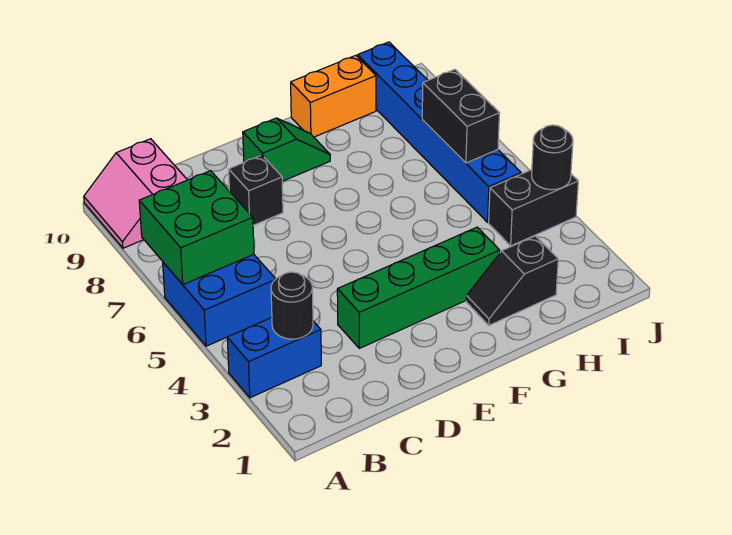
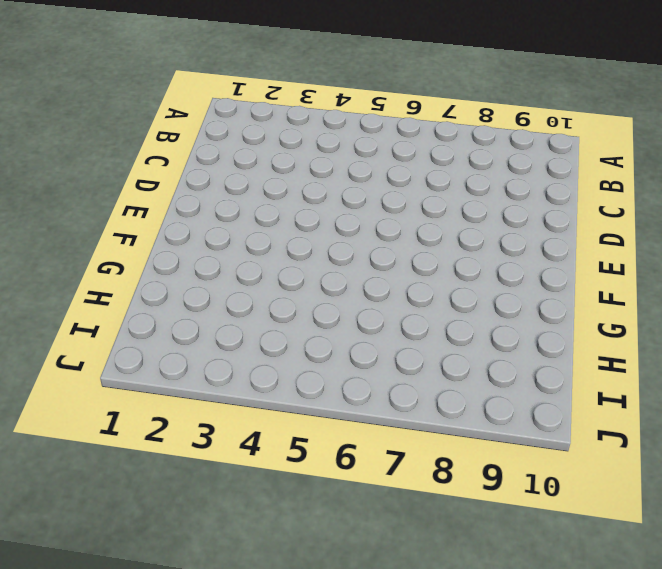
none -> blue 1x2 brick [227,318,321,398]
none -> blue 2x2 brick [163,254,275,346]
none -> pink 2x2 slope [84,139,187,248]

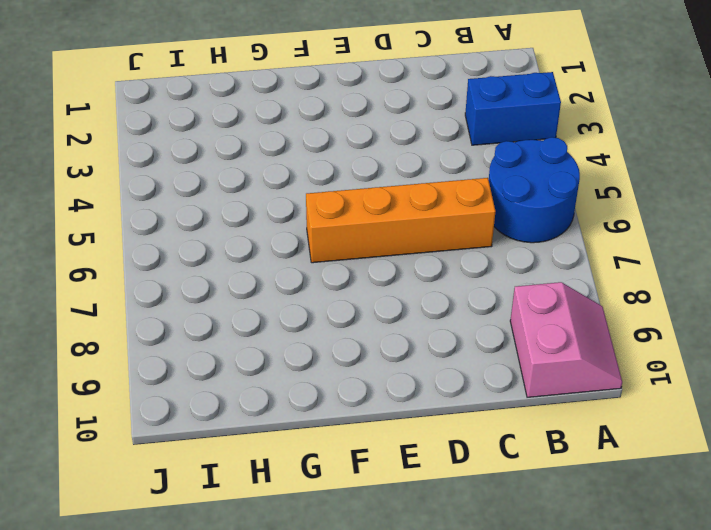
blue 2x2 round brick [489,137,580,243] -> blue 2x2 brick [163,254,275,346]
orange 1x4 brick [306,178,496,263] -> none
none -> green 1x4 brick [337,227,500,348]
none -> black 1x1 brick [229,155,283,225]
none -> green 1x2 slope [243,118,330,181]

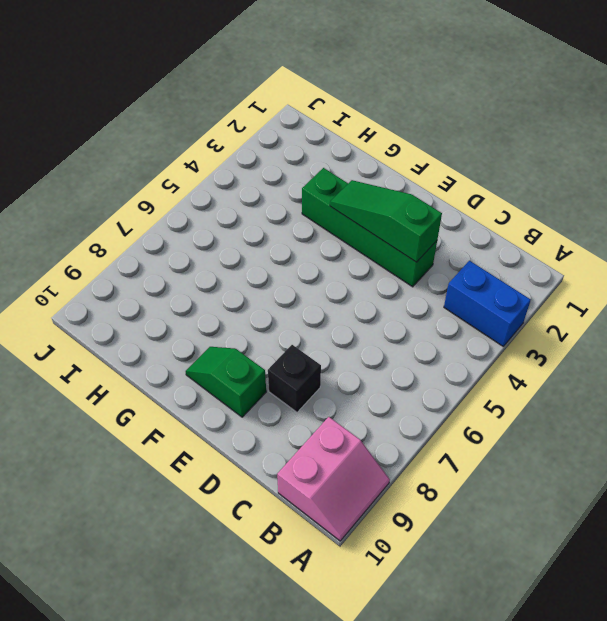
green 1x3 slope [330,180,442,262] -> none
none -> blue 2x2 brick [163,254,275,346]
none -> black 1x2 slope [466,236,558,325]
none -> orange 1x2 brick [291,55,376,137]

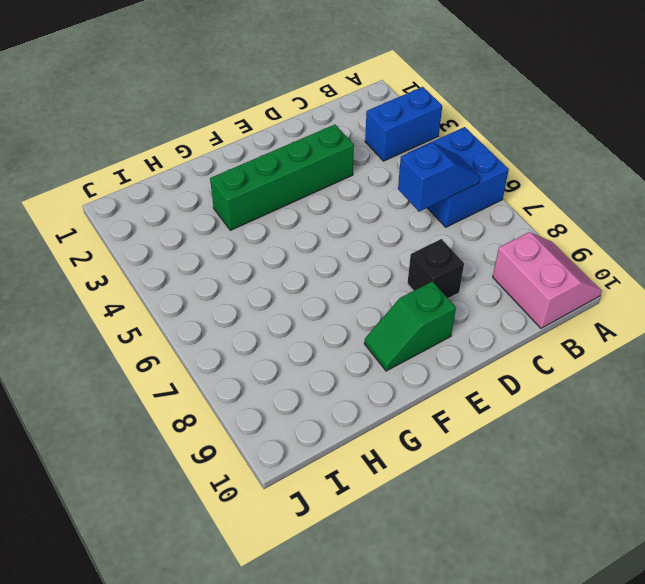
blue 1x2 slope [398,143,480,212] -> green 2x2 brick [139,171,254,285]
none -> black 1x2 slope [466,236,558,325]
none -> orange 1x2 brick [291,55,376,137]
none -> black 1x2 brick [489,170,578,246]

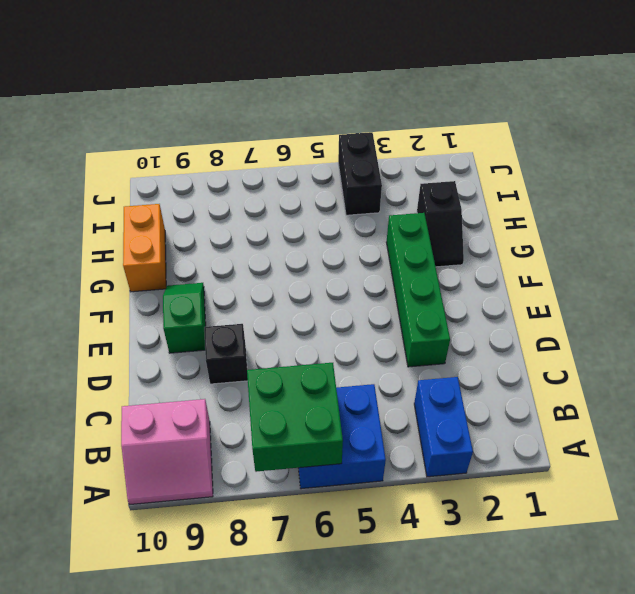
none -> blue 1x6 brick [358,42,521,222]
none -> black 1x1 round brick [271,272,313,339]
none -> black 1x2 brick [422,69,500,163]

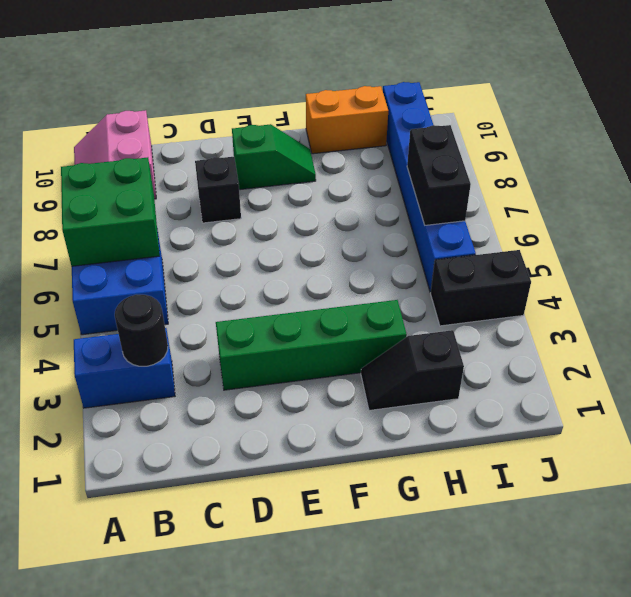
none -> black 1x1 round brick [532,125,573,190]

